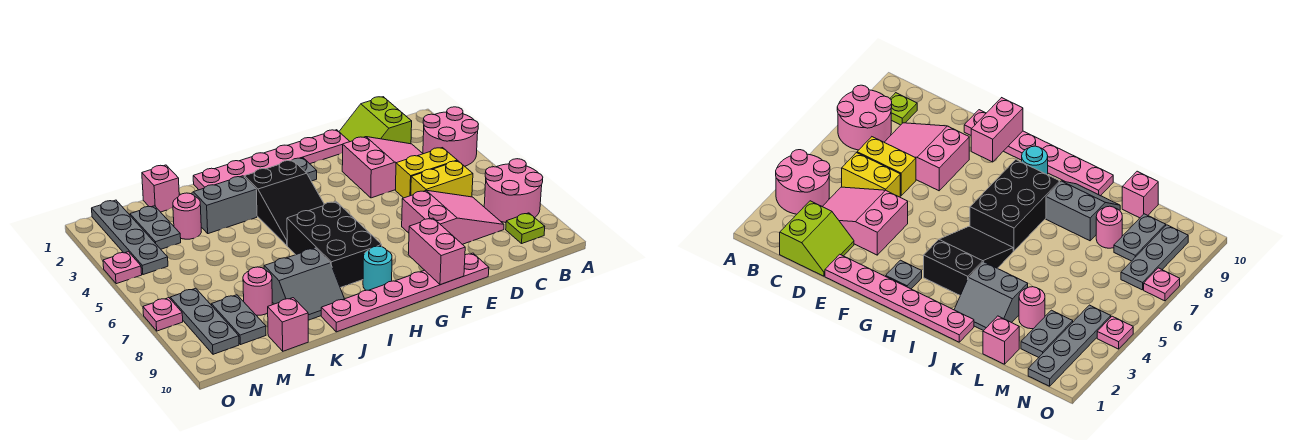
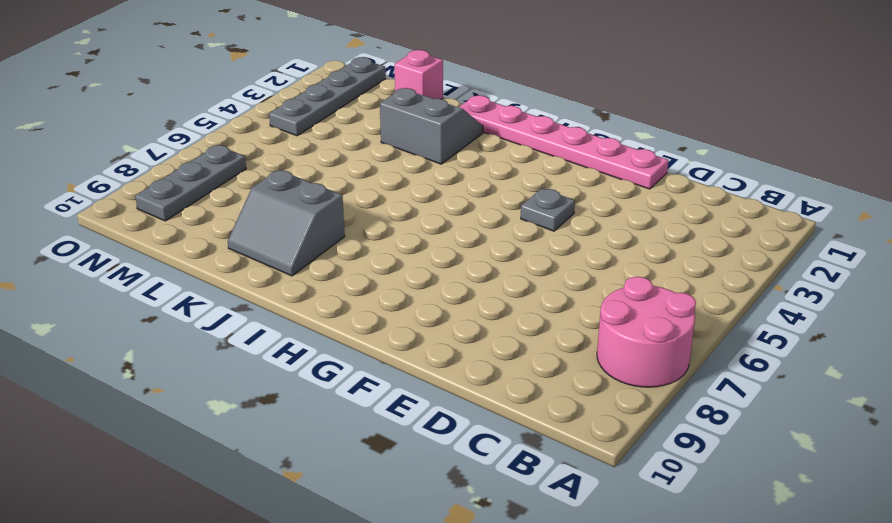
grey 1x1 plate [521,188,575,231] -> grey 1x1 plate moved to [293,158,317,181]
none -> pink 2x2 round brick [423,107,478,166]
none -> lime 1x1 plate [506,213,545,243]
none -> lime 2x2 slope [339,97,412,144]

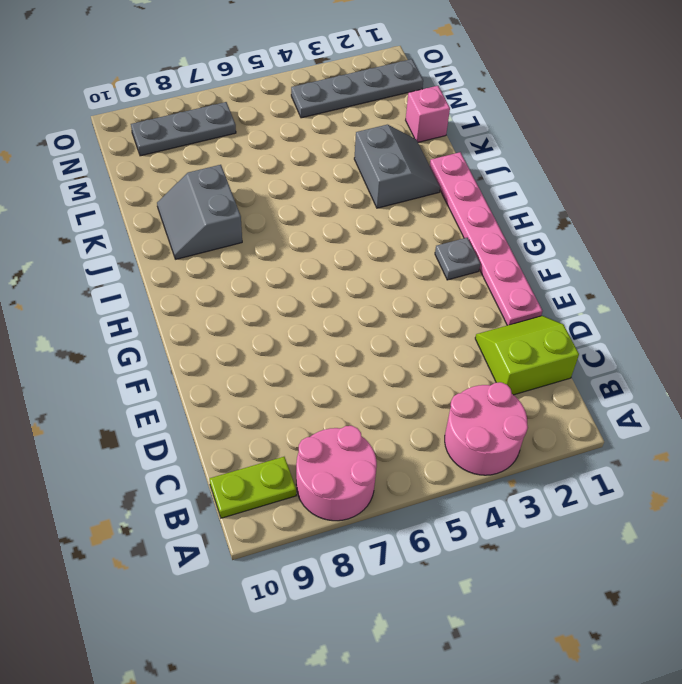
lime 1x2 plate [210,457,296,518] -> lime 1x1 plate [506,213,545,243]
none -> pink 2x3 slope [342,137,423,198]
none -> yellow 1x2 brick [395,148,457,198]
none -> yellow 1x2 brick [411,161,473,197]

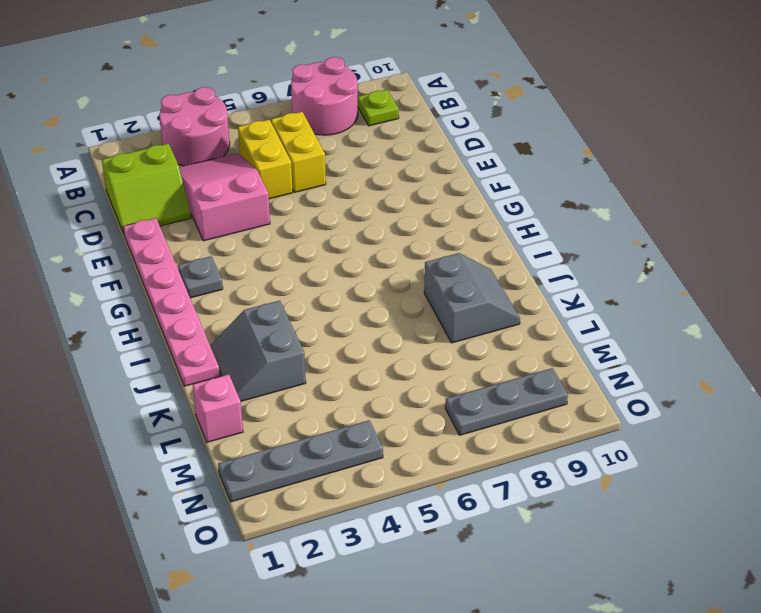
none -> pink 2x3 slope [402,190,504,244]
none -> pink 1x6 plate [321,253,489,332]
none -> black 2x3 slope [244,160,324,245]

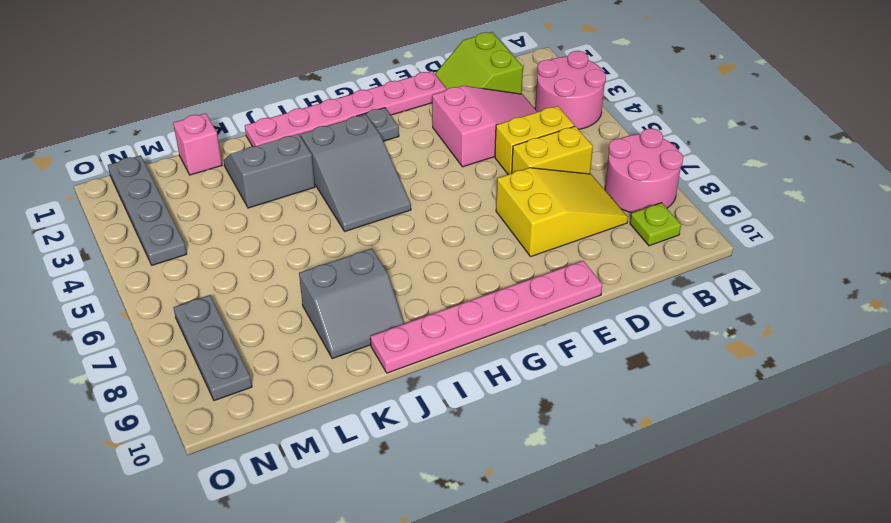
yellow 2x3 slope [496,168,628,256] -> pink 2x3 slope [402,190,504,244]
grey 2x3 slope [301,114,411,231] -> black 2x3 slope [244,160,324,245]
none -> black 2x3 brick [287,202,382,288]
none -> cyan 1x1 round brick [363,246,392,290]
none -> pink 1x1 round brick [173,193,201,239]

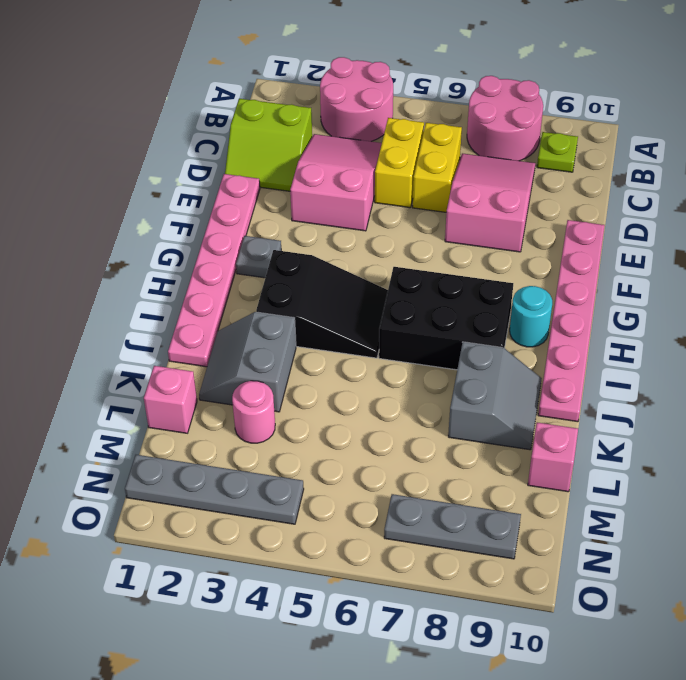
none -> pink 1x1 round brick [243,267,272,315]
none -> grey 1x2 plate [130,206,181,249]
none -> grey 1x2 plate [211,295,266,345]

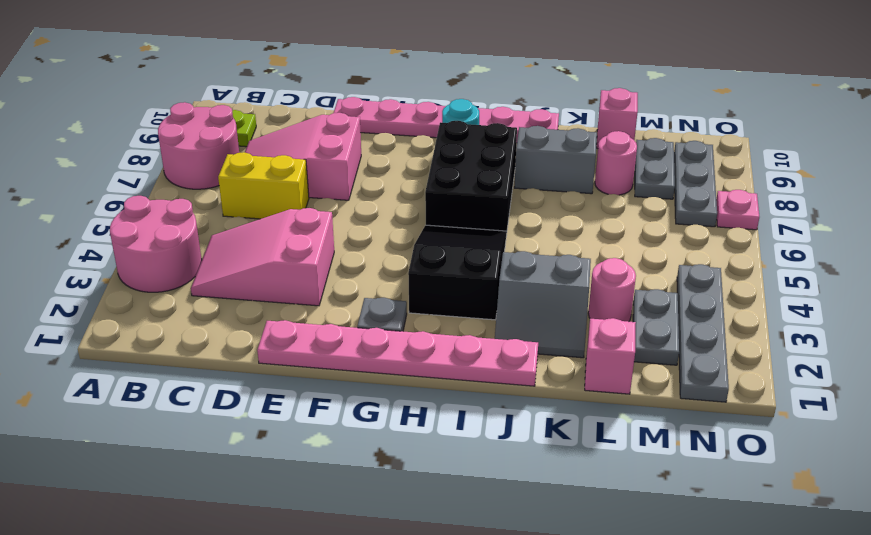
none -> lime 2x2 slope [339,97,412,144]
none -> yellow 1x2 brick [395,148,457,198]
none -> pink 1x1 plate [103,252,142,284]

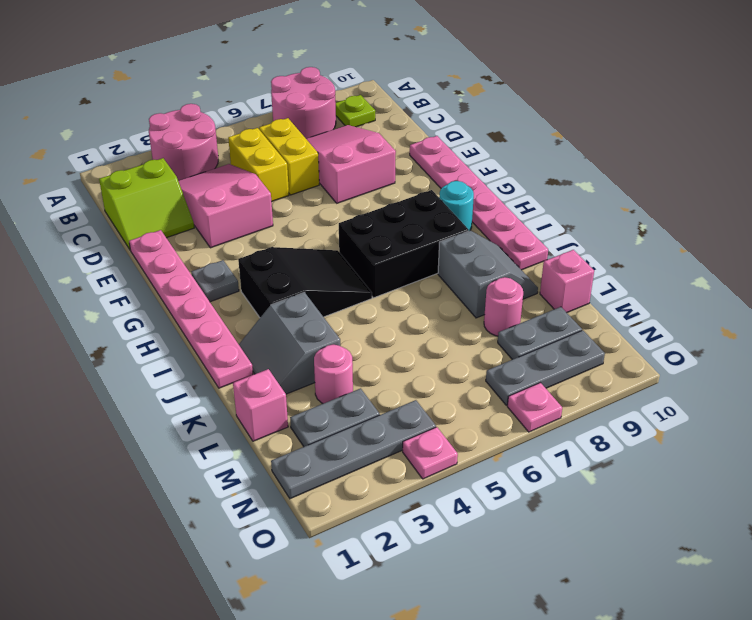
none -> pink 1x2 brick [408,218,465,285]

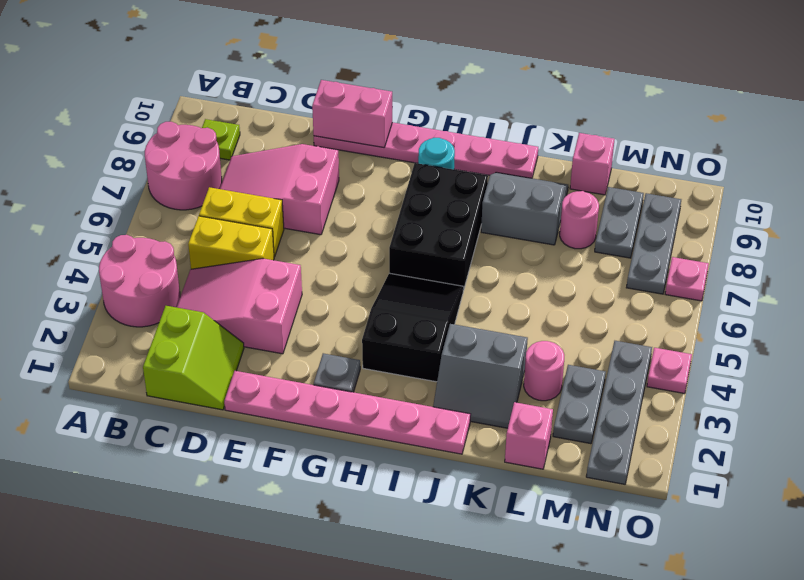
pink 1x2 brick [312,80,392,148] -> pink 1x2 brick turned to [408,218,465,285]

